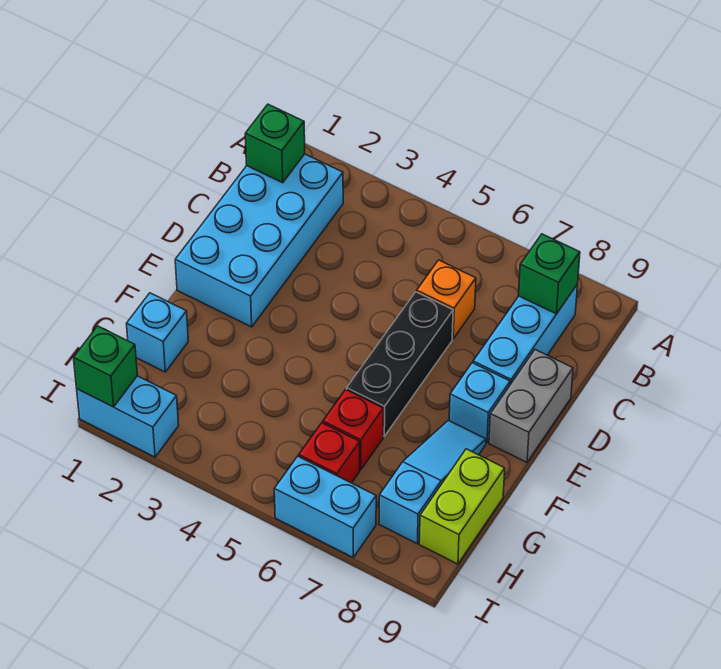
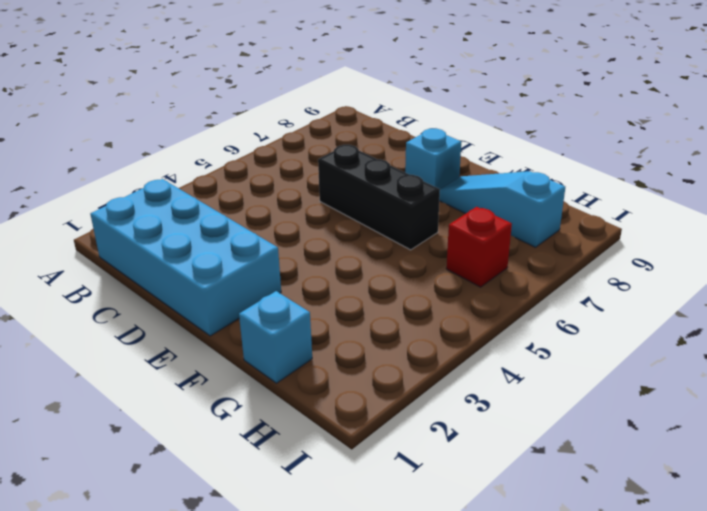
none -> cyan 1x3 brick [473,284,578,385]
none -> orange 1x1 brick [417,260,476,339]
none -> grey 1x2 brick [489,350,573,462]

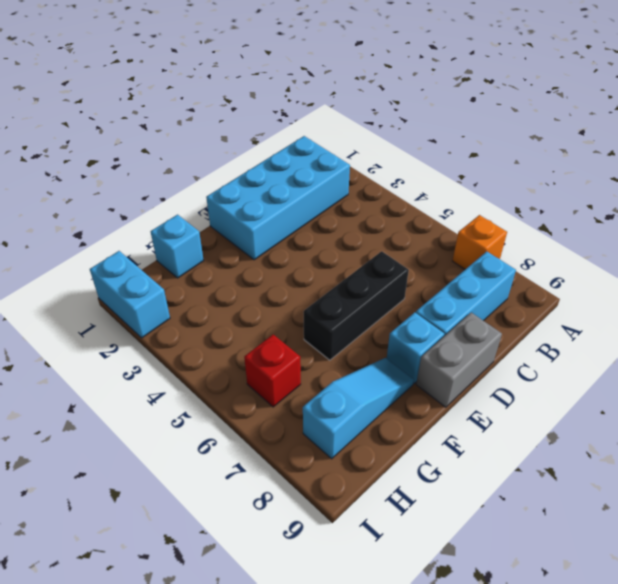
orange 1x1 brick [453,215,507,269] -> orange 1x1 brick moved to [417,260,476,339]
none -> red 1x1 brick [323,389,384,470]
none -> lime 1x2 brick [419,449,505,564]
none -> cyan 1x2 brick [274,456,376,557]

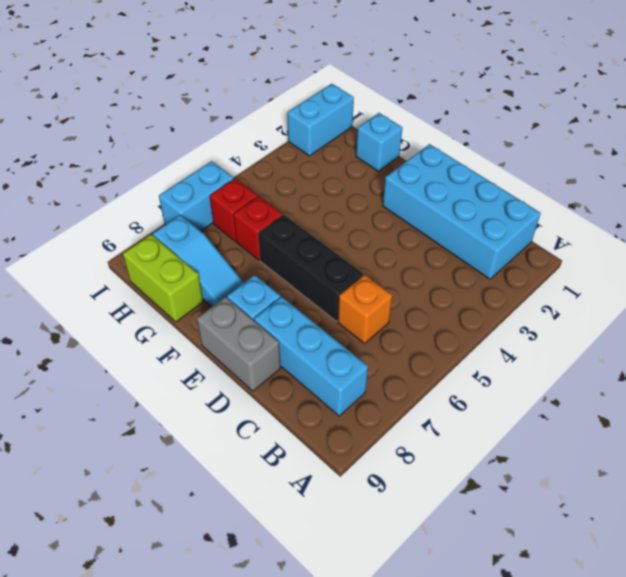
none -> green 1x1 brick [245,104,305,183]
none -> green 1x1 brick [519,234,580,314]
none -> green 1x1 brick [74,326,137,407]

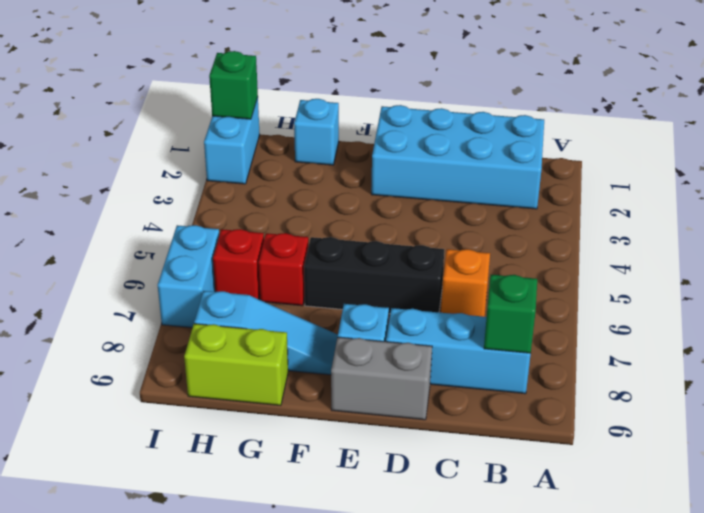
none -> green 1x1 brick [245,104,305,183]

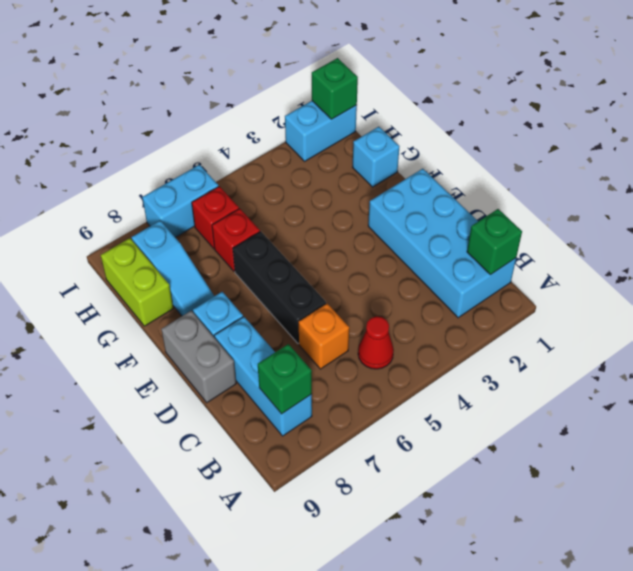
red 1x1 cone [358,316,394,369] -> none

